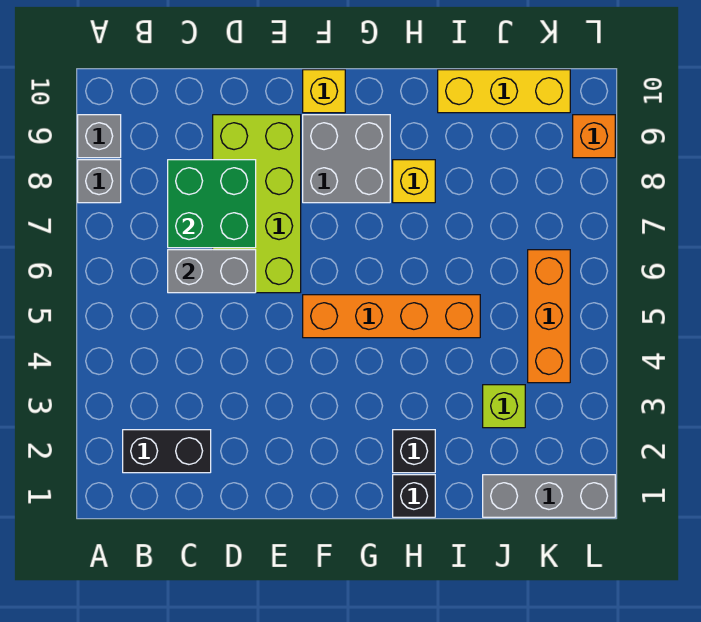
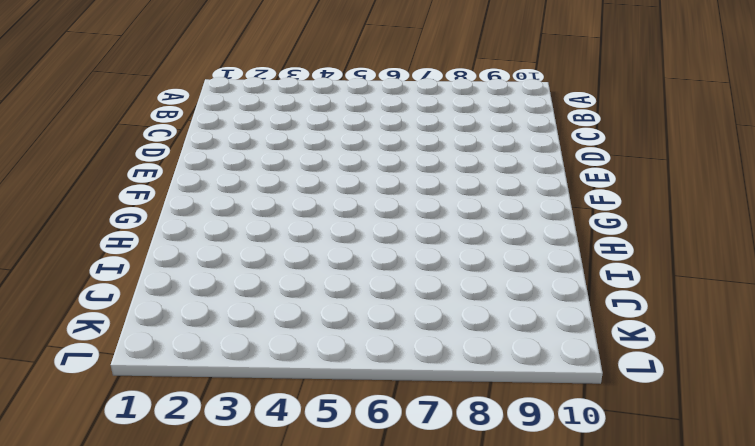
none -> grey 1x1 brick [78,160,121,203]
none -> grey 1x1 brick [78,115,121,158]
none -> black 1x2 brick [123,430,211,473]

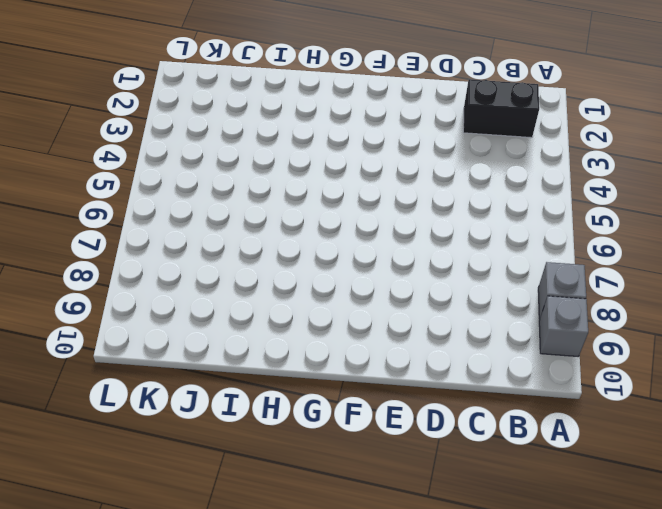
none -> lime 2x4 brick [213,115,301,293]
none -> orange 1x4 brick [303,295,480,338]
none -> grey 2x2 brick [303,115,390,203]

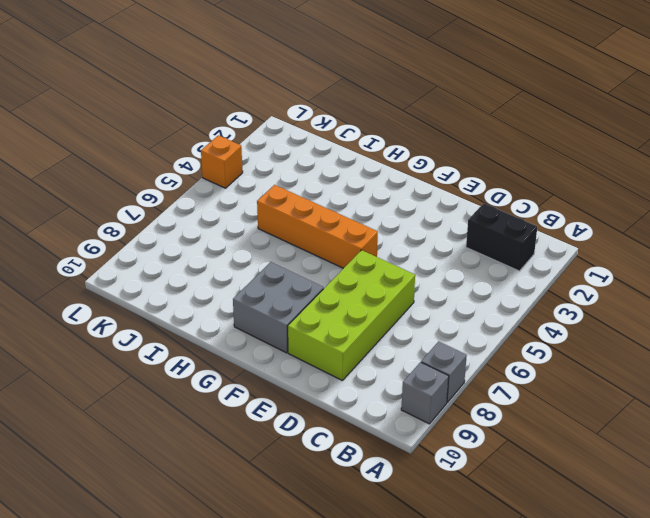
orange 1x1 brick [201,135,243,188] -> orange 1x1 brick moved to [573,115,615,158]
none -> yellow 1x1 brick [303,70,345,113]
none -> black 1x1 brick [393,475,435,517]
none -> black 1x1 brick [393,430,435,473]

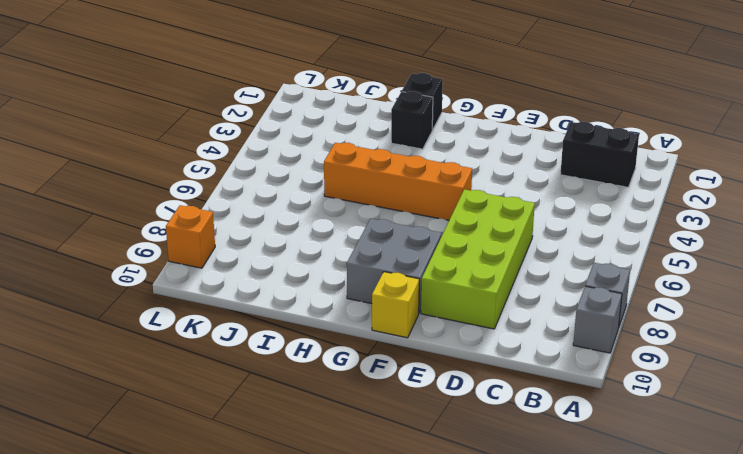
none -> yellow 1x1 brick [393,160,435,203]
none -> yellow 1x3 brick [438,70,570,113]
none -> grey 1x3 brick [483,475,615,517]

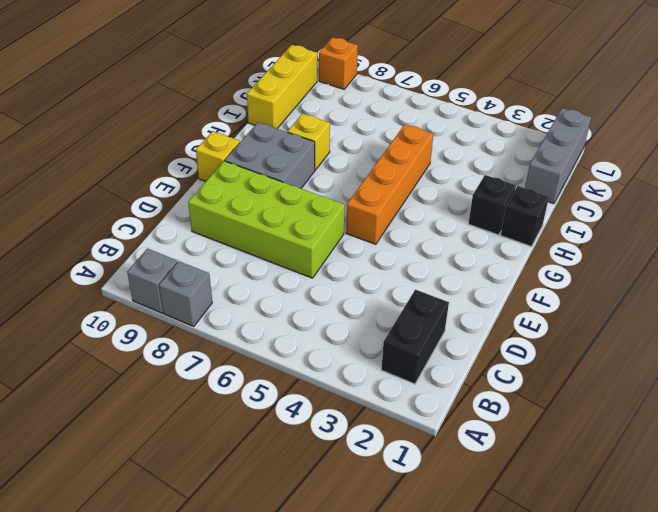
none -> lime 1x1 brick [483,385,525,428]
none -> orange 1x3 brick [528,250,570,383]
none -> grey 1x2 brick [168,250,256,293]

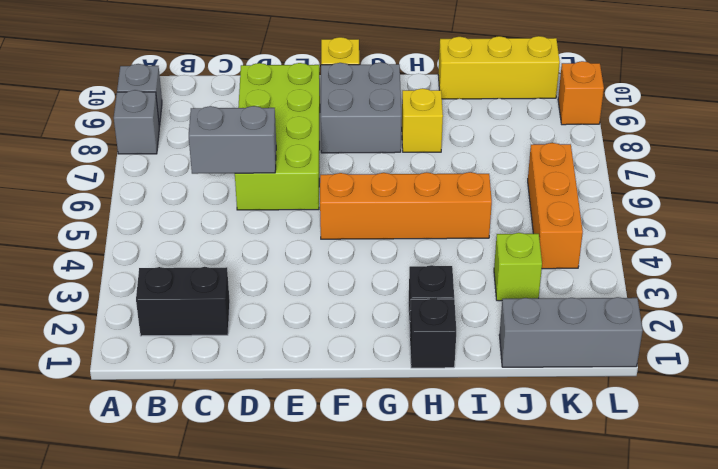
none -> green 2x2 brick [168,160,256,248]

